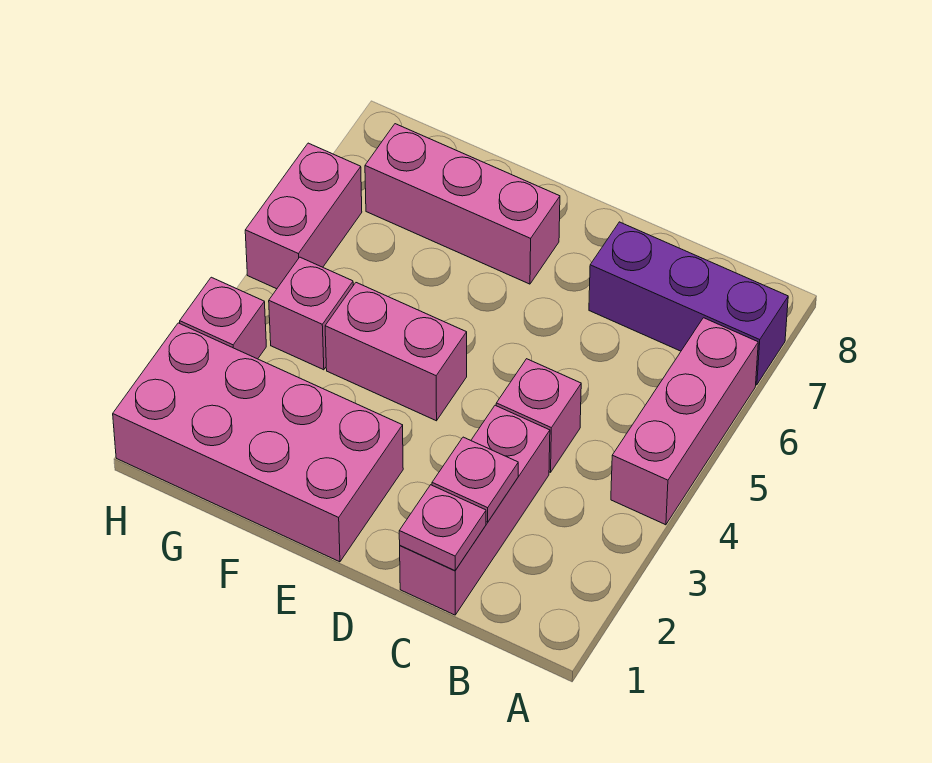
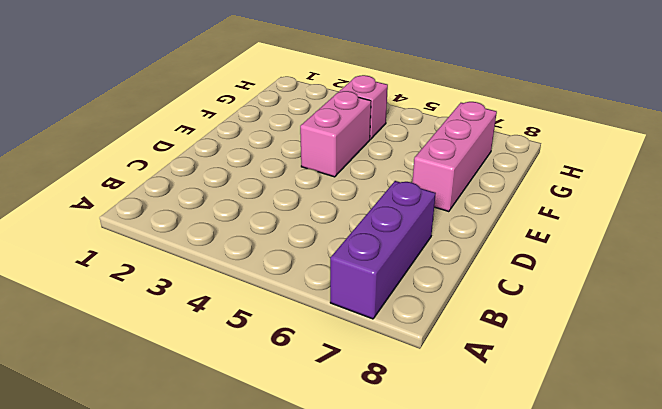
none -> pink 1x3 brick [611,318,758,525]
none -> pink 1x3 brick [400,405,550,615]
none -> pink 1x1 brick [496,359,581,472]

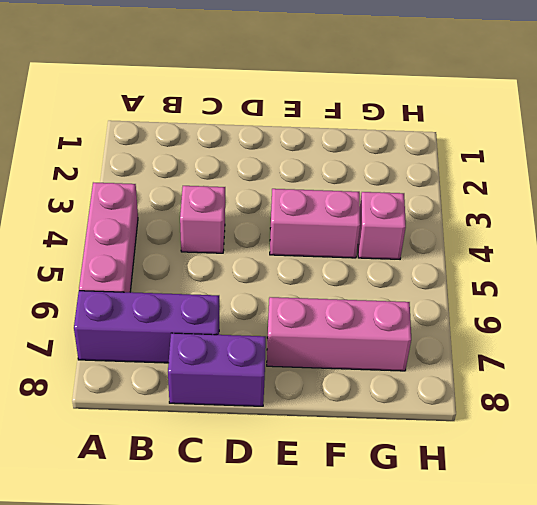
purple 1x2 brick [168,333,266,406] -> none
none -> pink 1x3 brick [400,405,550,615]
none -> pink 2x4 brick [113,323,403,562]
none -> pink 1x1 brick [180,277,266,359]

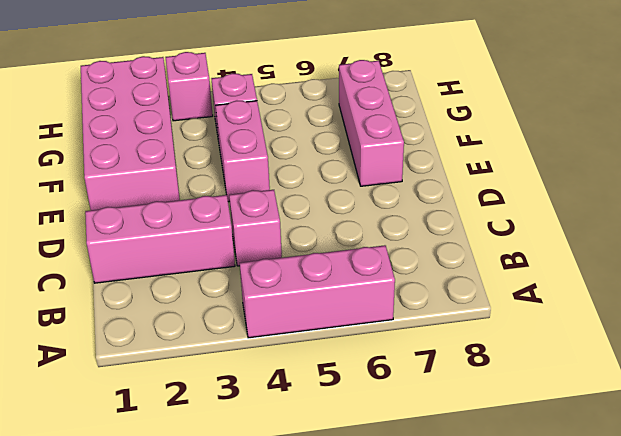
none -> purple 1x3 brick [589,222,788,385]
none -> pink 1x2 brick [245,143,362,289]
none -> pink 1x1 plate [399,485,486,570]

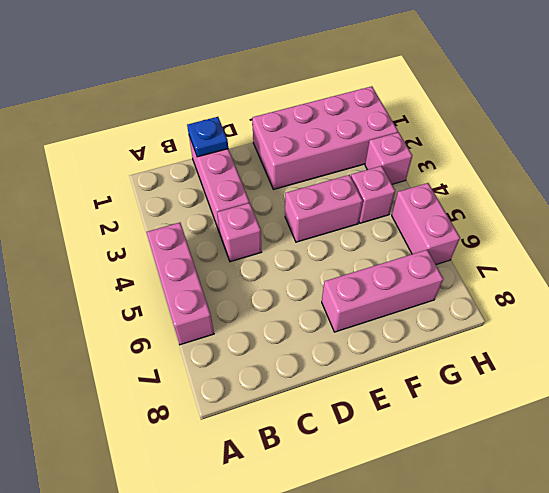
blue 1x1 plate [187,117,228,157] -> pink 1x1 plate [399,485,486,570]
none -> purple 1x3 brick [589,222,788,385]
none -> pink 1x1 plate [432,437,518,522]

